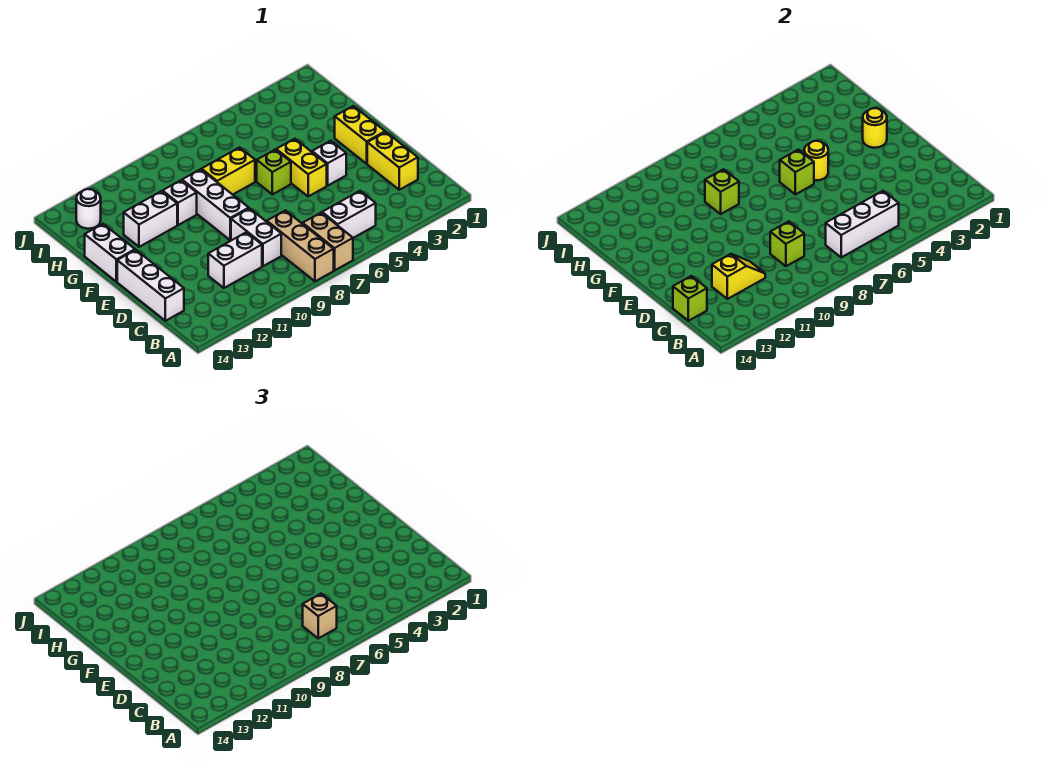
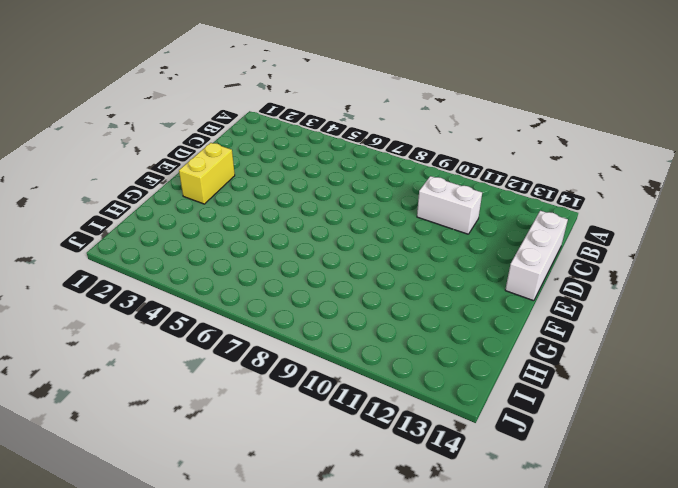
none -> tan 1x2 brick [303,213,353,270]
none -> tan 1x3 brick [267,210,334,281]
none -> white 1x2 brick [322,191,376,238]

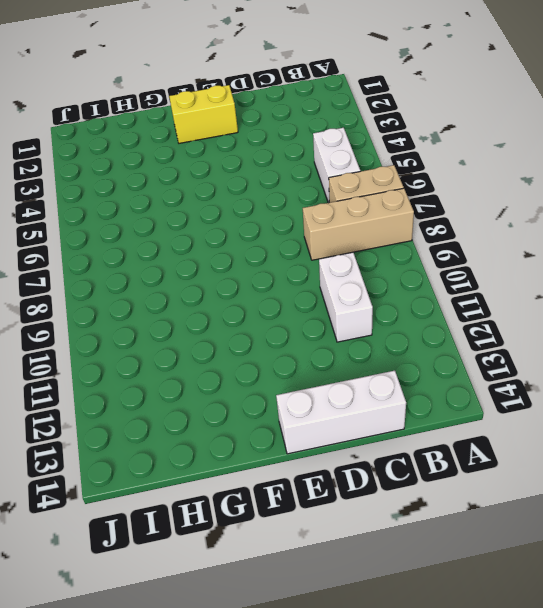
none -> yellow 1x2 brick [367,132,418,190]
none -> white 1x2 brick [231,208,281,266]
none -> white 1x1 brick [312,141,346,185]

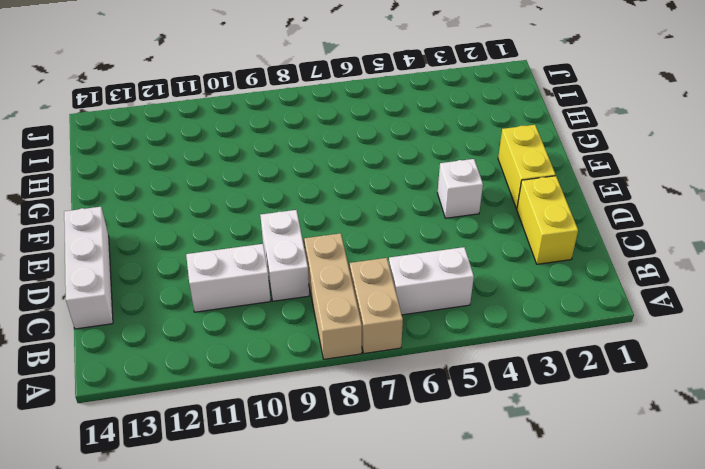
none -> yellow 1x2 brick [276,139,327,196]
none -> white 1x3 brick [182,169,249,240]
none -> lime 1x1 brick [257,150,291,194]

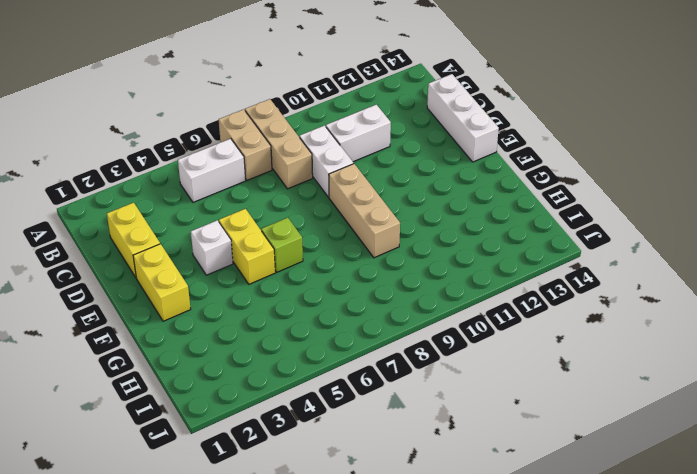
tan 1x3 brick [329,164,400,258] -> white 1x3 brick [182,169,249,240]
none -> white 1x2 brick [85,224,135,282]
none -> yellow 1x2 brick [202,148,255,195]
none -> white 1x1 brick [163,180,197,225]

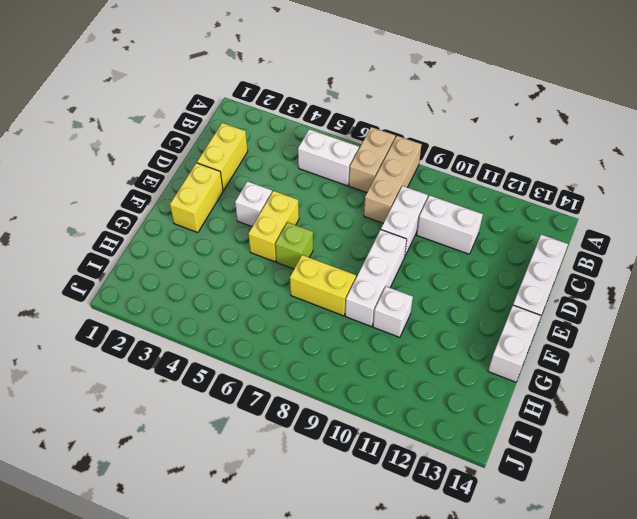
none -> white 1x2 brick [124,191,177,247]
none -> white 1x1 round brick [76,189,101,229]
none -> white 1x3 brick [826,191,899,257]

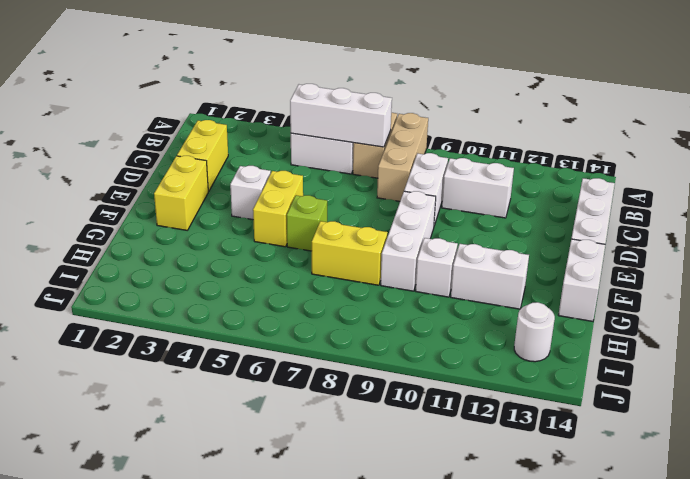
none -> lime 1x1 brick [770,221,804,266]
none -> yellow 1x2 slope [712,254,765,299]
none -> lime 1x1 brick [673,276,707,321]

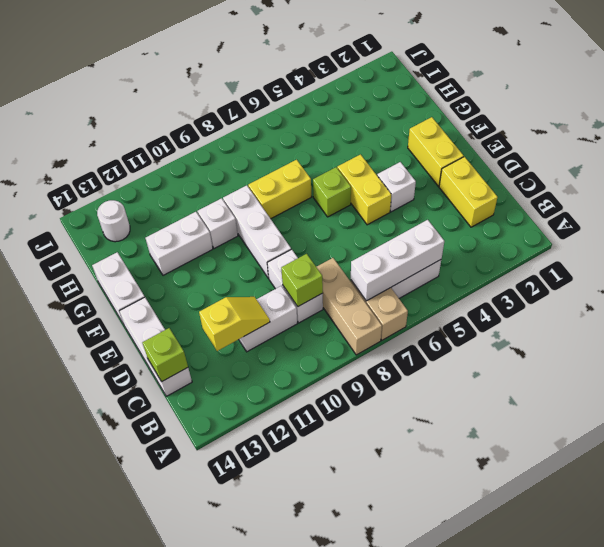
none -> yellow 1x1 round brick [863,108,887,148]
none -> yellow 1x1 round brick [804,141,828,180]
none -> lime 1x1 brick [780,150,814,194]

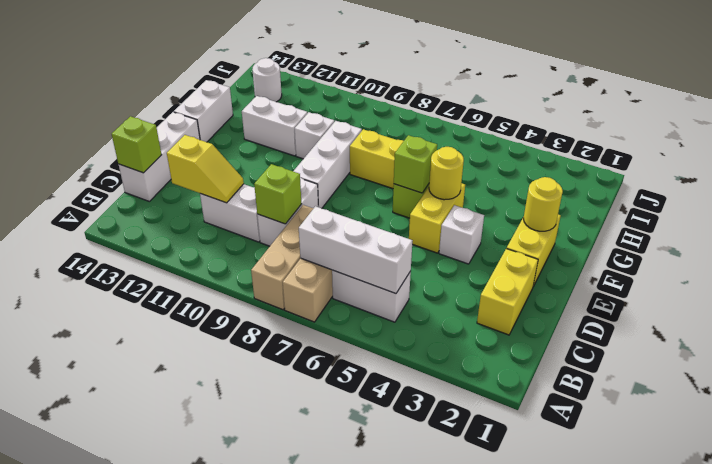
none -> lime 1x1 brick [705,169,739,214]
none -> tan 1x1 brick [303,594,337,638]

